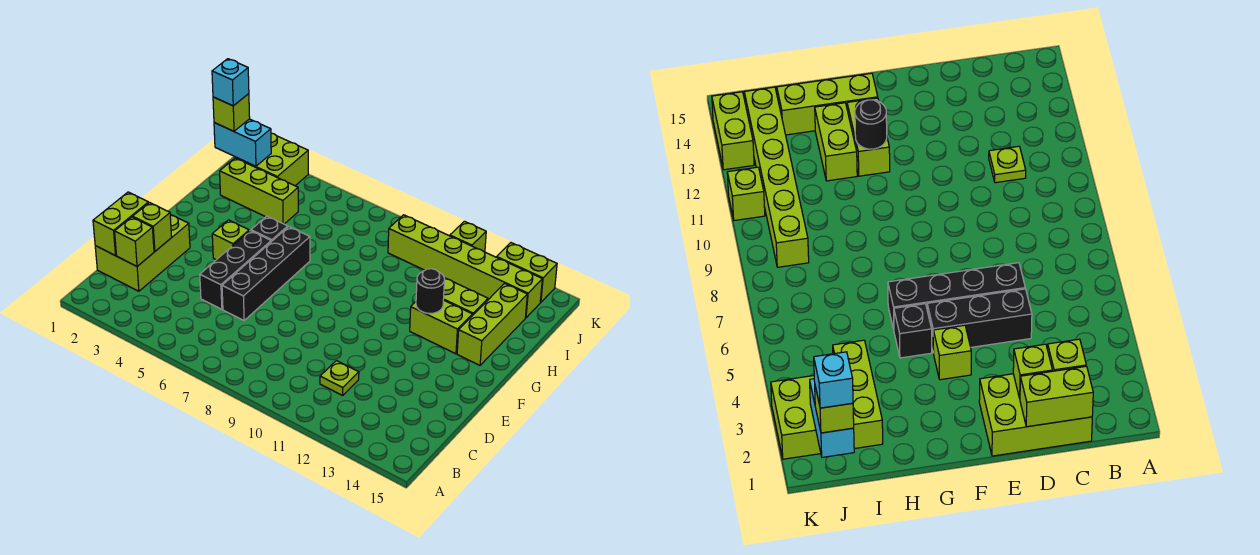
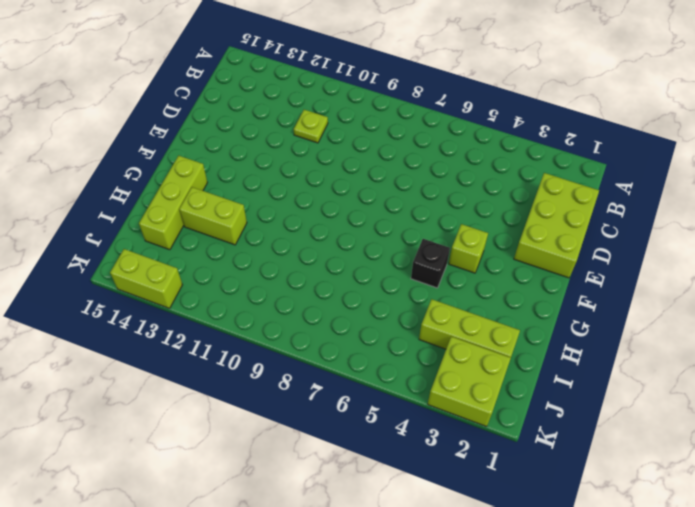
none -> black 1x3 brick [200,231,271,309]
none -> black 1x4 brick [222,227,310,320]
none -> lime 1x2 brick [410,300,472,354]

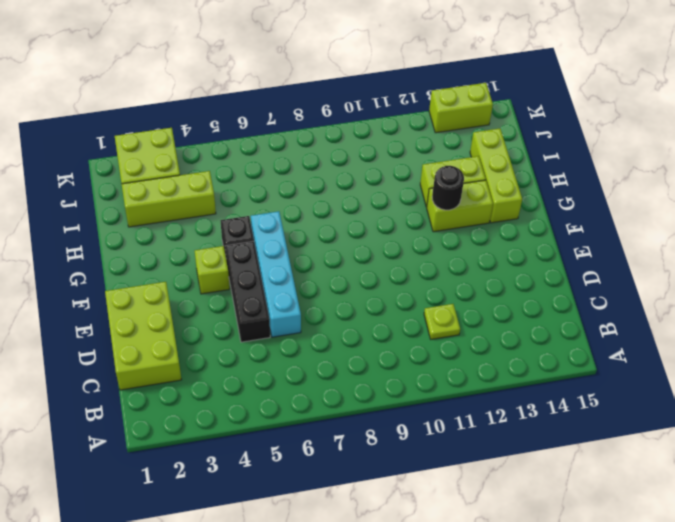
cyan 1x4 brick [251,211,301,337] -> black 1x4 brick [222,227,310,320]
none -> lime 1x6 brick [388,215,542,318]
none -> lime 1x1 brick [450,221,486,252]
none -> lime 1x2 brick [93,192,148,255]

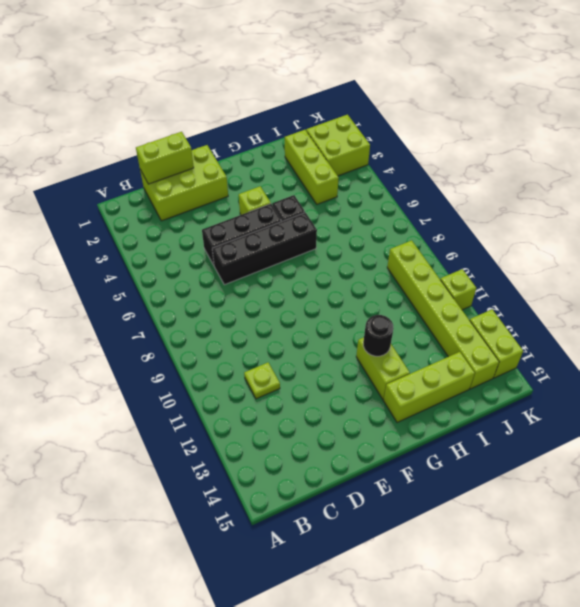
none -> lime 1x2 brick [443,278,488,316]
none -> lime 1x1 brick [115,217,154,266]
none -> lime 1x1 brick [133,203,172,251]

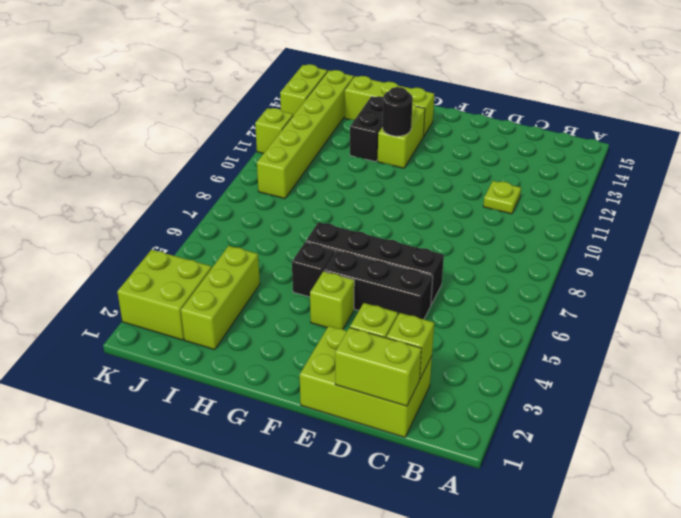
black 1x2 brick [350,96,383,162] -> lime 1x2 brick [443,278,488,316]
none -> cyan 1x2 brick [214,119,271,166]
none -> lime 1x1 brick [213,94,250,131]
none -> cyan 1x1 brick [212,59,249,106]

